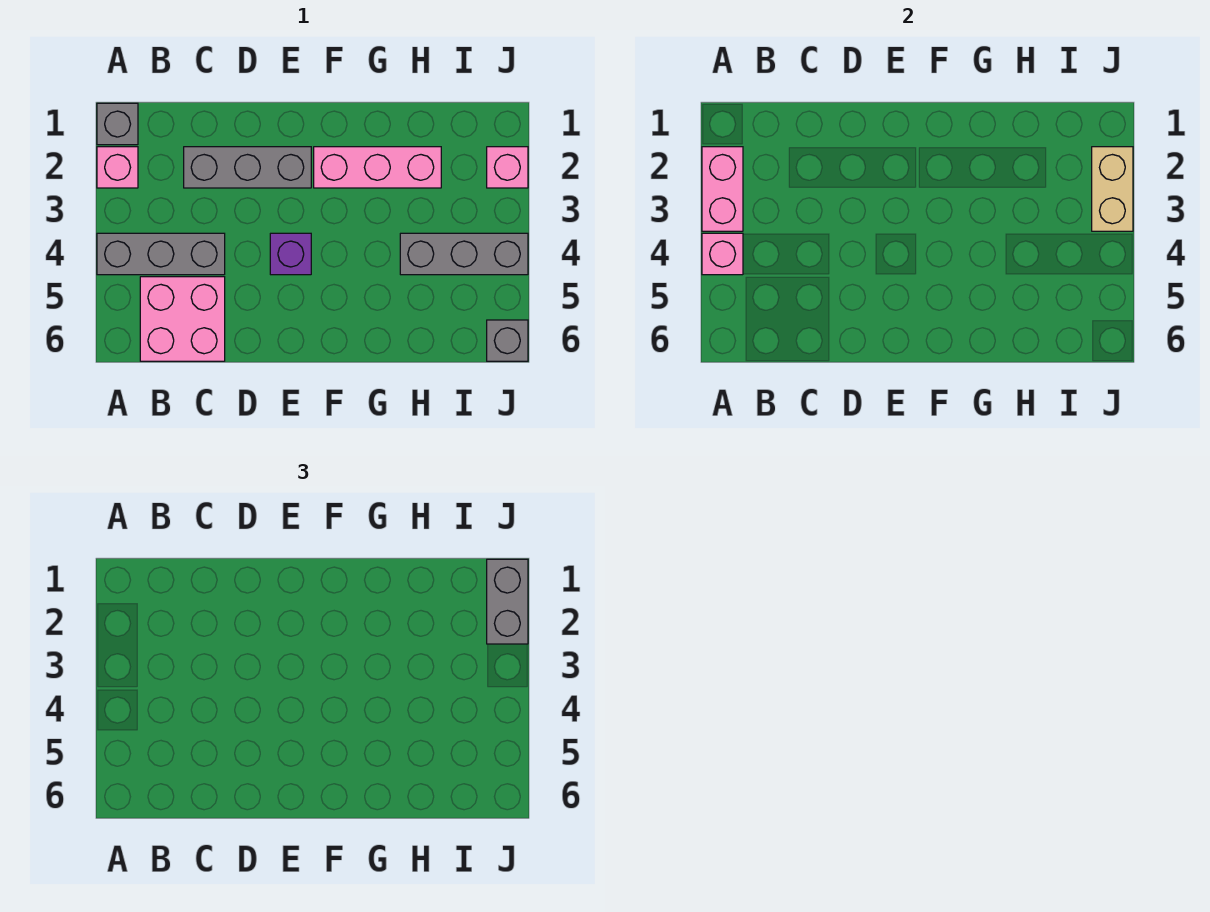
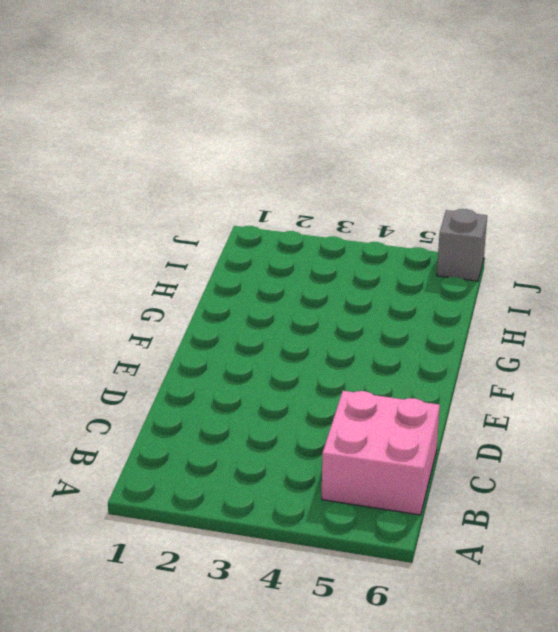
none -> grey 1x1 brick [97,103,138,145]
none -> pink 1x1 brick [97,147,138,188]
none -> grey 1x3 brick [97,233,225,275]

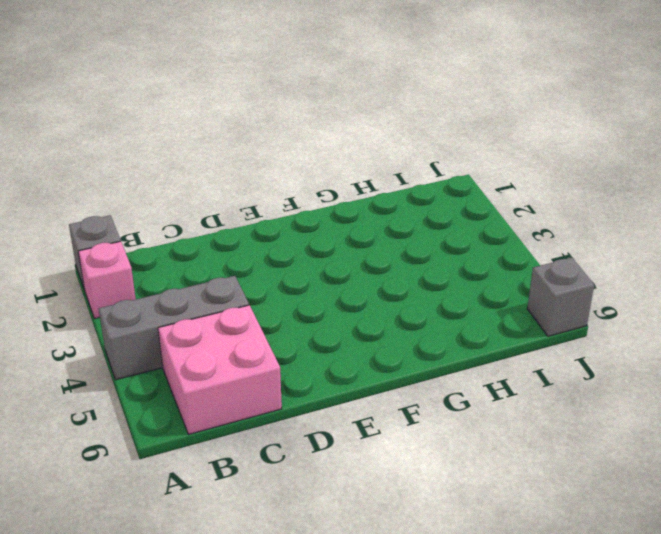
none -> grey 1x3 brick [184,147,311,188]
none -> purple 1x1 brick [270,233,311,275]
none -> pink 1x3 brick [314,147,441,188]

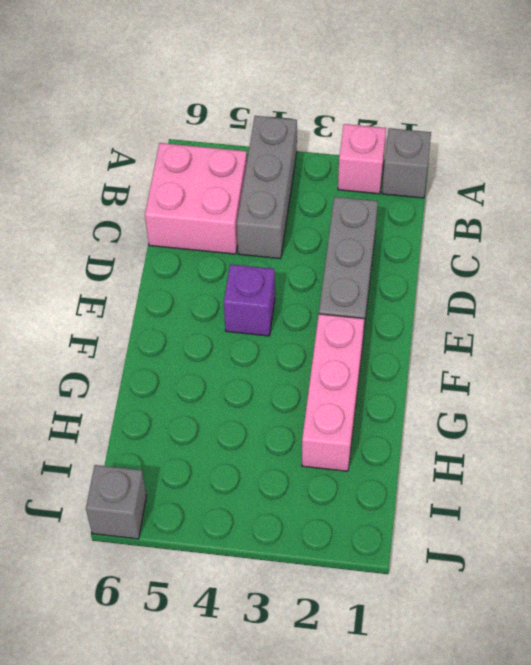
none -> grey 1x3 brick [400,233,528,275]
none -> pink 1x1 brick [487,147,528,188]
none -> pink 1x2 brick [702,147,743,231]

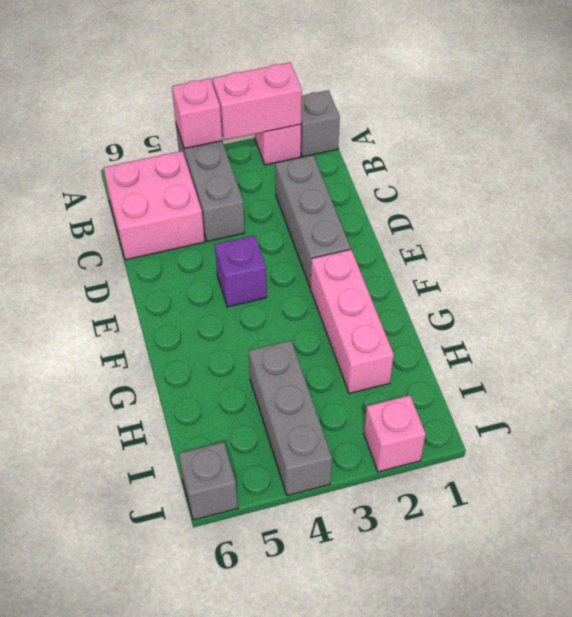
none -> tan 1x2 brick [1092,147,1133,231]
none -> grey 1x2 brick [487,559,528,644]

